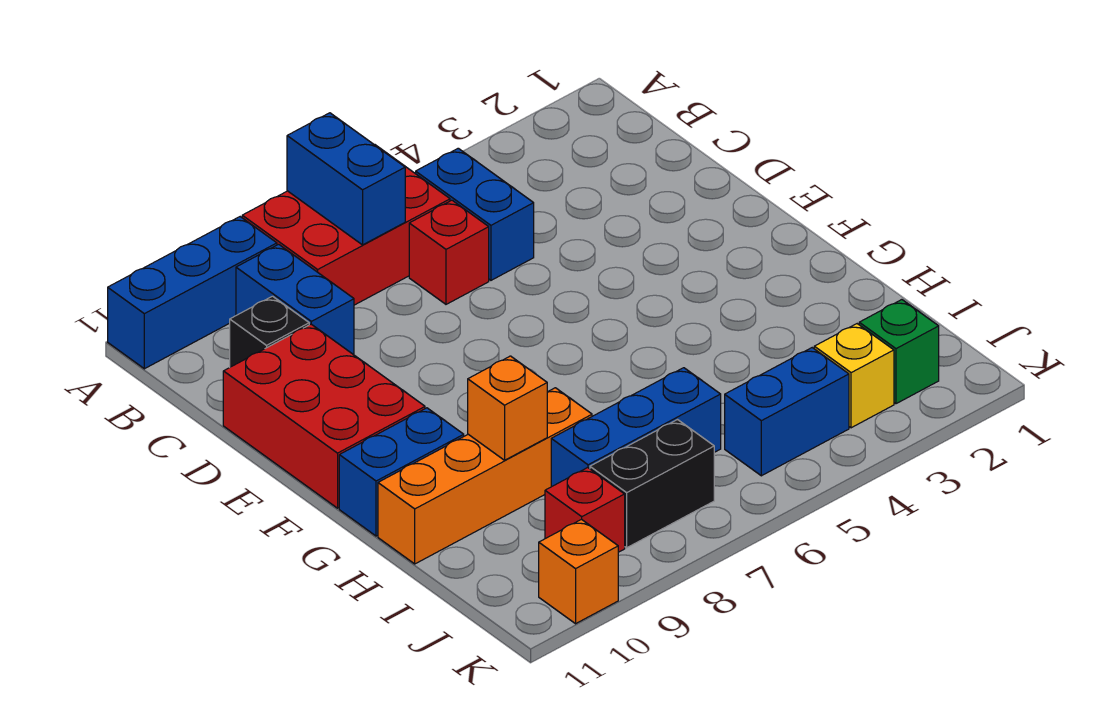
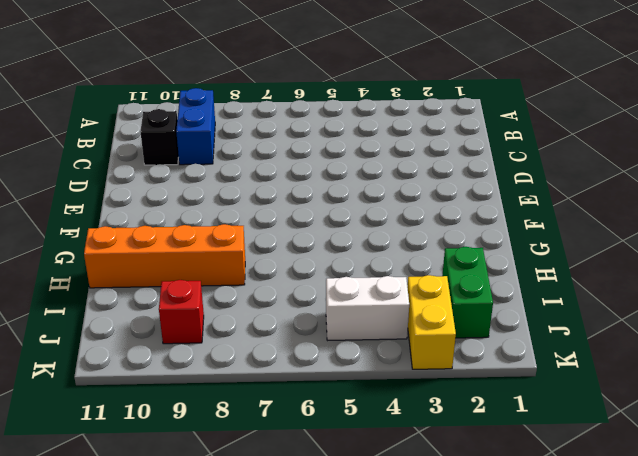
green 1x2 brick [442,247,493,338] -> green 1x1 brick [859,300,939,404]
yellow 1x2 brick [407,275,456,369] -> yellow 1x1 brick [814,324,894,428]
white 1x2 brick [326,276,409,340] -> blue 1x2 brick [725,348,849,476]
none -> red 2x3 brick [242,144,450,305]
none -> blue 1x3 brick [108,217,277,369]
none -> blue 1x2 brick [416,148,534,280]

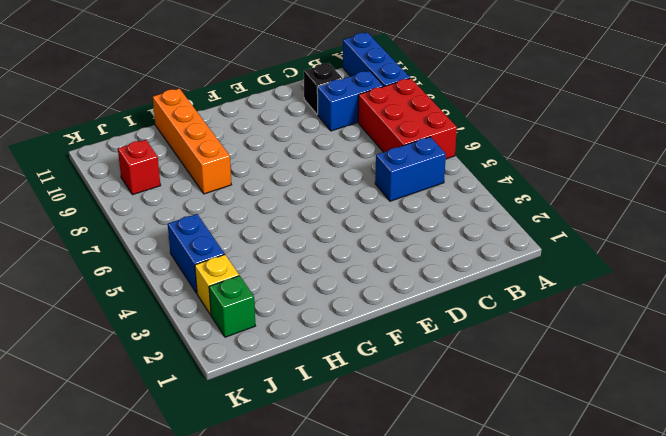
none -> red 1x1 brick [409,200,489,304]
none -> red 2x3 brick [223,324,425,508]
none -> blue 1x2 brick [339,408,464,536]

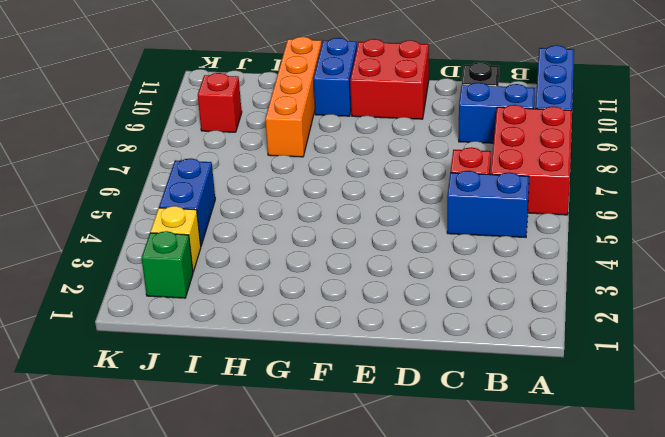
red 2x2 brick [350,39,429,119] -> red 2x3 brick [223,324,425,508]
none -> blue 1x3 brick [551,368,721,487]
none -> black 1x2 brick [590,420,714,548]
none -> orange 1x1 brick [539,519,618,624]

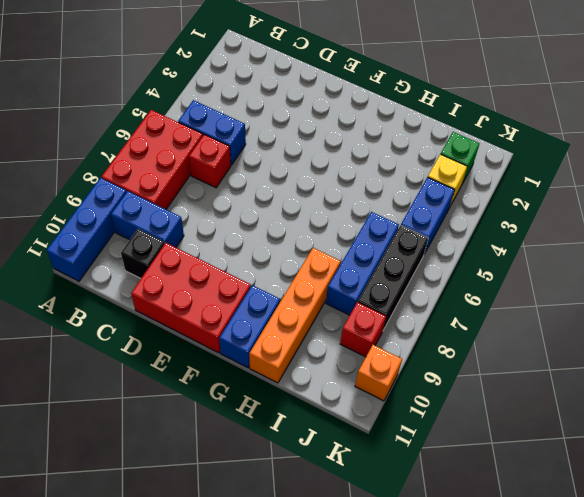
black 1x3 brick [358,225,428,330] -> black 1x2 brick [590,420,714,548]
none -> blue 1x2 brick [287,113,405,245]
none -> orange 1x1 brick [468,356,547,460]

